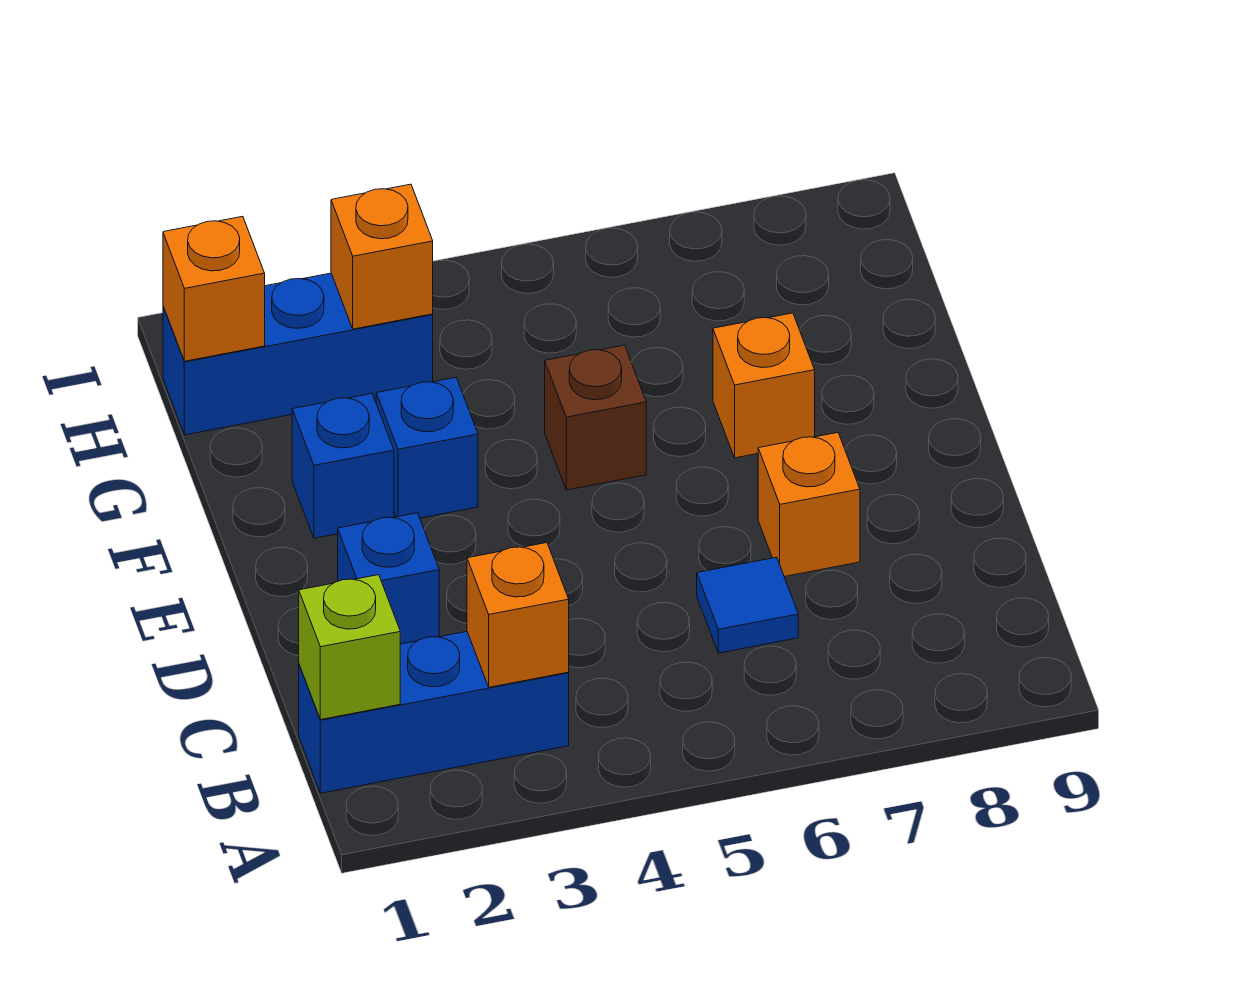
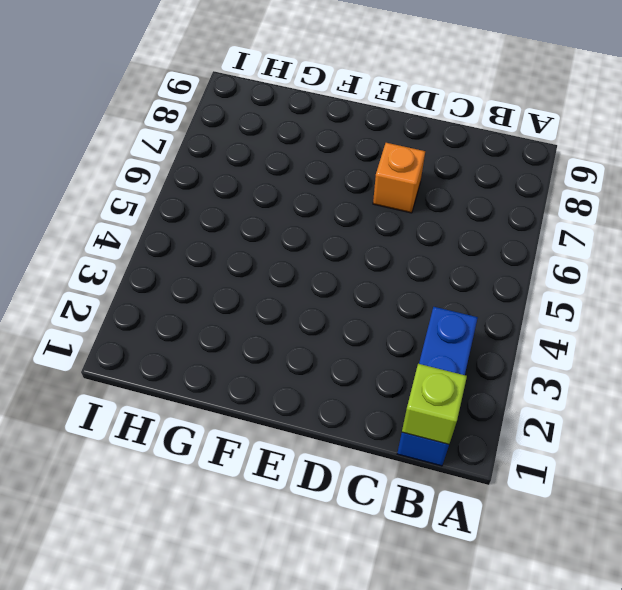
none -> blue 1x1 tile [697,557,798,653]
none -> blue 1x1 brick [338,513,439,644]
none -> blue 1x1 brick [292,394,394,538]

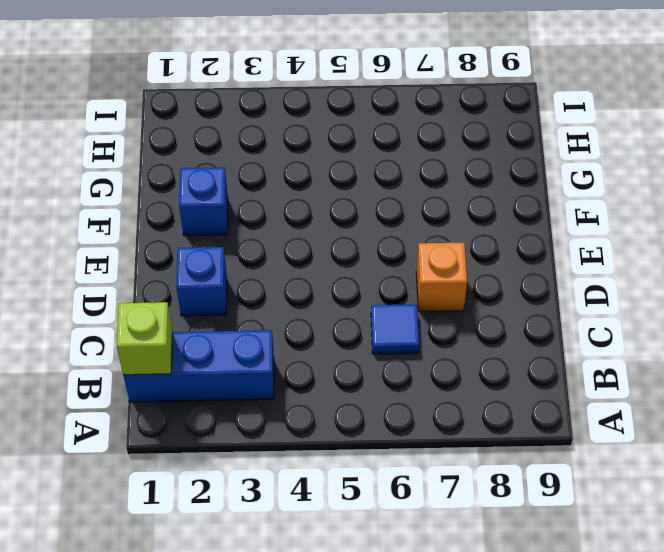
none -> blue 1x1 brick [376,377,478,518]
none -> brown 1x1 brick [545,345,646,490]
none -> orange 1x1 brick [713,313,815,458]

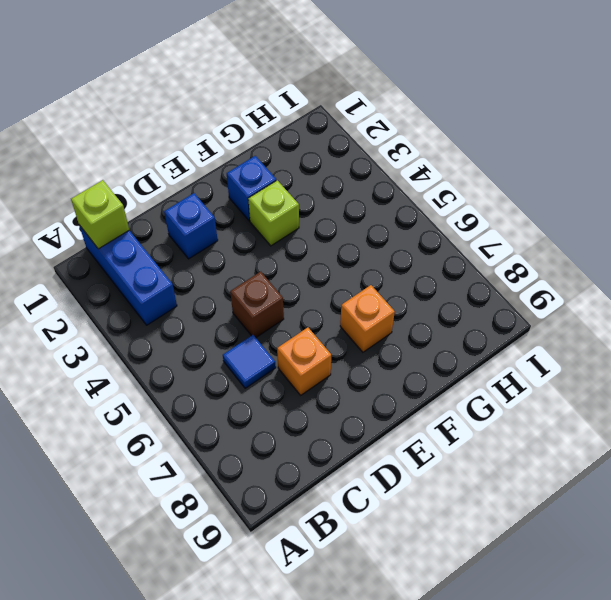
brown 1x1 brick [230,272,284,337] -> brown 1x1 brick moved to [545,345,646,490]
lime 1x1 brick [248,180,299,246] -> blue 1x1 brick [376,377,478,518]
none -> blue 1x3 brick [163,273,433,435]
none -> orange 1x1 brick [467,543,569,687]
none -> orange 1x1 brick [163,216,265,361]

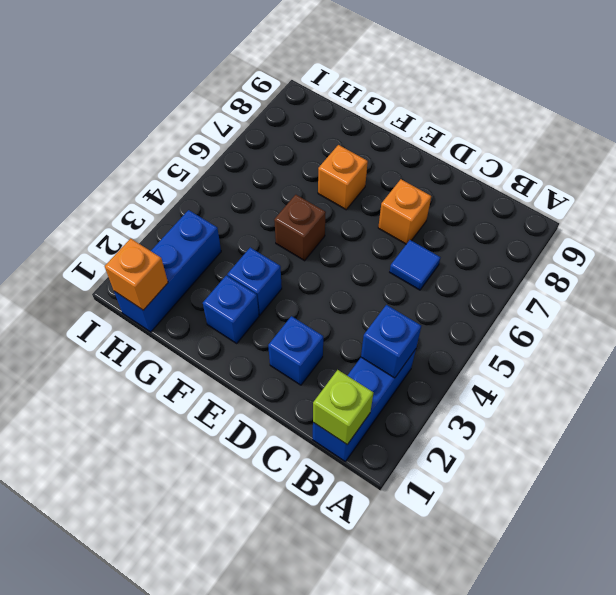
blue 1x1 brick [361,305,421,378] -> orange 1x1 brick [467,543,569,687]
none -> orange 1x1 brick [331,184,433,329]

